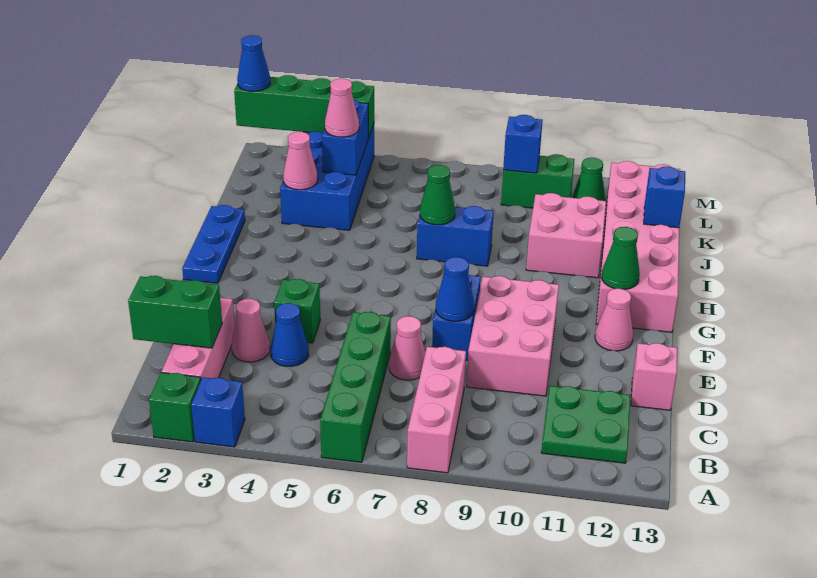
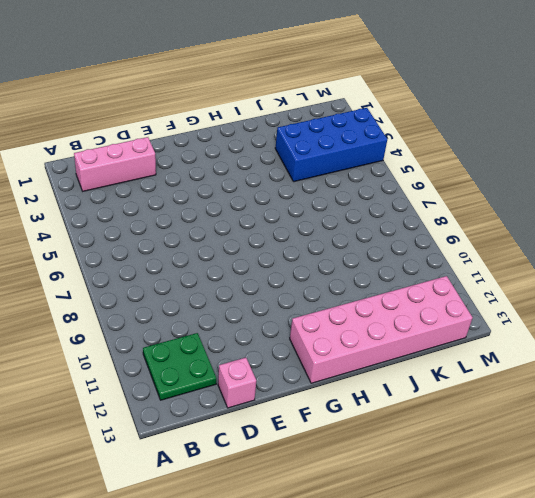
none -> green 1x1 brick [149,373,201,442]
none -> blue 1x1 brick [191,377,245,447]
none -> green 1x4 brick [320,312,391,462]
none -> pink 1x3 brick [407,347,466,473]

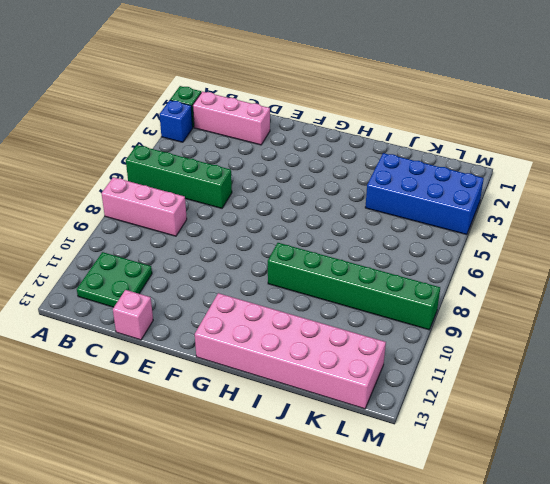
green 1x6 brick [268,243,440,330] -> green 1x2 brick [501,154,574,208]
none -> pink 1x1 cone [232,299,270,362]
none -> blue 1x1 cone [271,303,309,367]
none -> pink 1x1 cone [389,316,425,380]
none -> pink 2x3 brick [467,276,559,396]

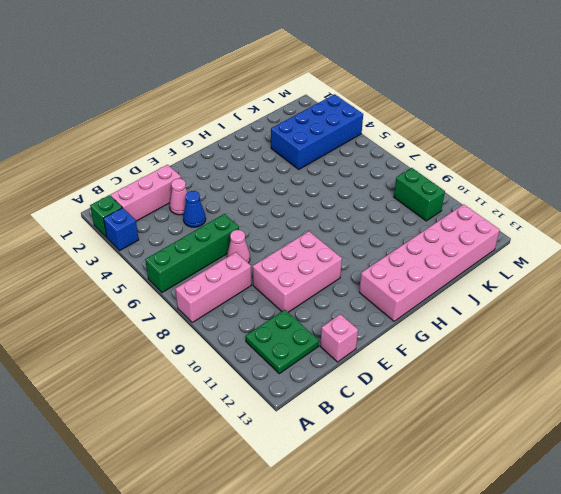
none -> green 1x1 brick [274,279,320,343]
none -> blue 1x2 brick [432,274,481,360]
none -> pink 1x1 cone [595,289,633,351]
none -> blue 1x3 plate [182,205,245,283]

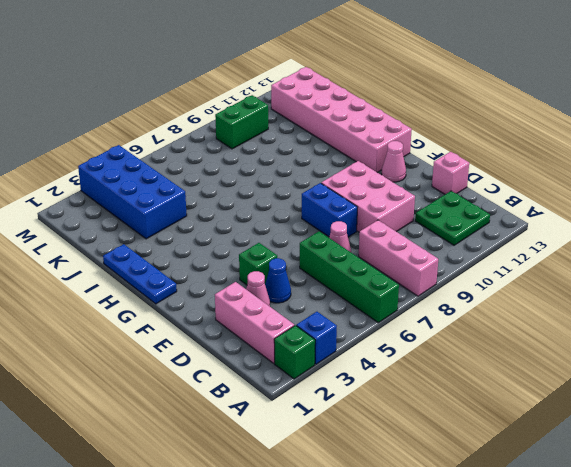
none -> blue 1x2 brick [417,206,494,266]
none -> pink 2x2 brick [526,193,606,278]
none -> green 1x1 cone [572,158,605,201]
none -> green 1x2 brick [128,276,222,348]

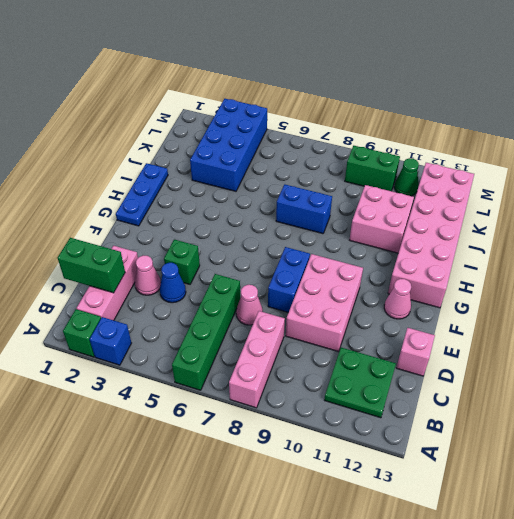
none -> blue 1x1 cone [436,257,474,321]
none -> green 1x1 cone [601,227,640,289]
none -> green 1x1 cone [420,165,455,225]
none -> pink 1x1 cone [283,132,318,190]

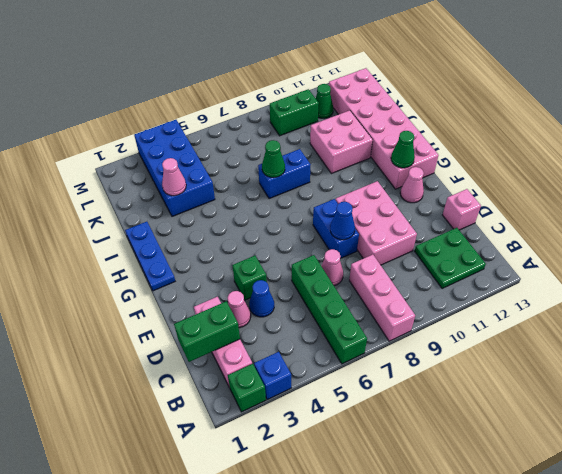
none -> blue 1x1 brick [644,167,685,228]
none -> blue 1x2 brick [322,100,368,175]
none -> blue 1x1 brick [503,115,543,173]
none -> green 1x4 brick [234,75,374,138]

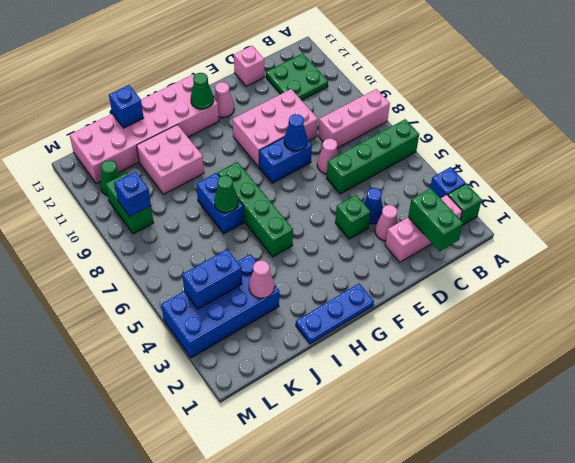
green 1x4 brick [218,162,293,257] -> green 1x4 brick moved to [234,75,374,138]
none -> pink 1x1 cone [325,79,359,137]
none -> blue 1x1 cone [237,35,270,91]

